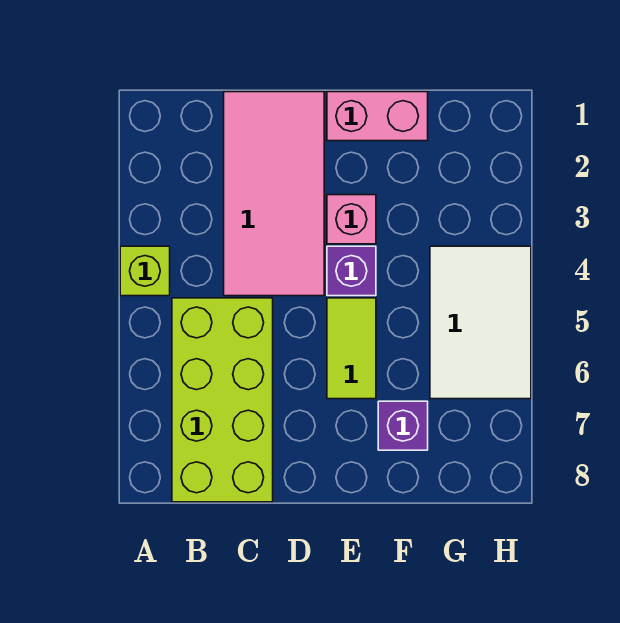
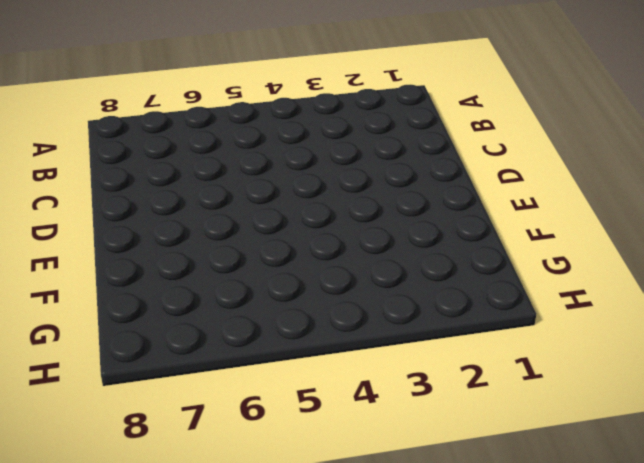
none -> lime 1x1 brick [120,246,170,296]
none -> lime 2x4 brick [172,298,273,502]

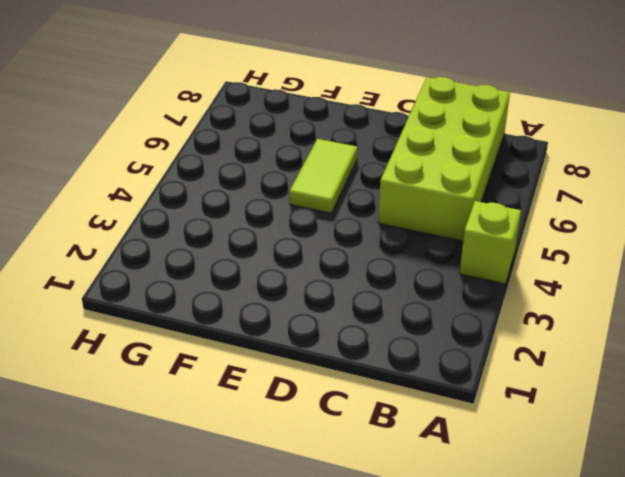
none -> pink 2x4 tile [224,92,324,296]
none -> pink 1x2 brick [327,92,428,141]

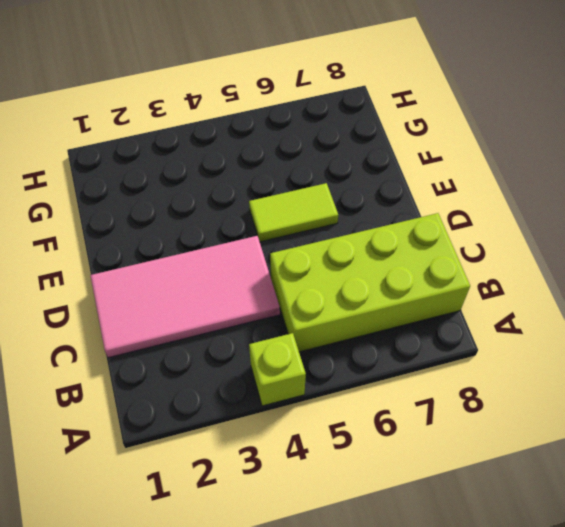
none -> pink 1x2 brick [327,92,428,141]
none -> pink 1x1 brick [327,195,376,244]

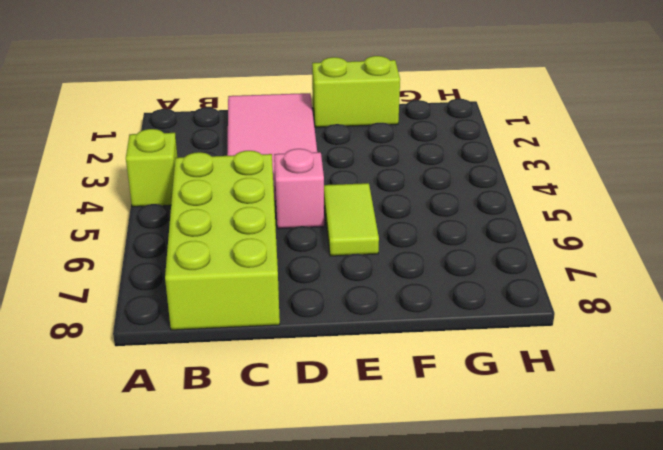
pink 1x1 brick [274,149,324,229] -> pink 1x1 brick moved to [327,195,376,244]
lime 1x2 brick [312,56,400,127] -> pink 1x2 brick [327,92,428,141]
none -> purple 1x1 brick [327,246,376,296]
none -> purple 1x1 brick [378,401,428,450]

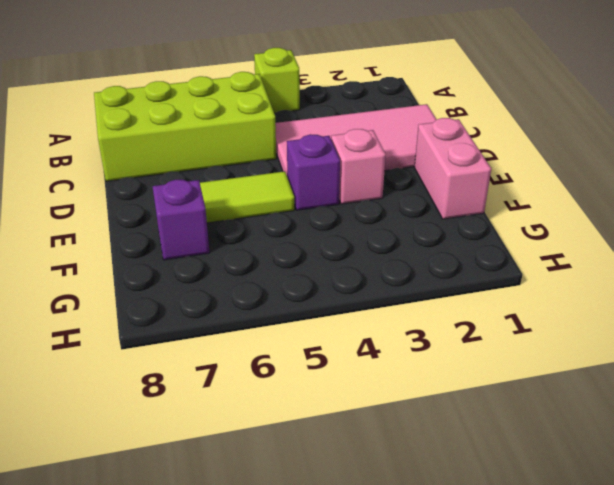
none -> white 2x3 tile [430,246,531,399]

